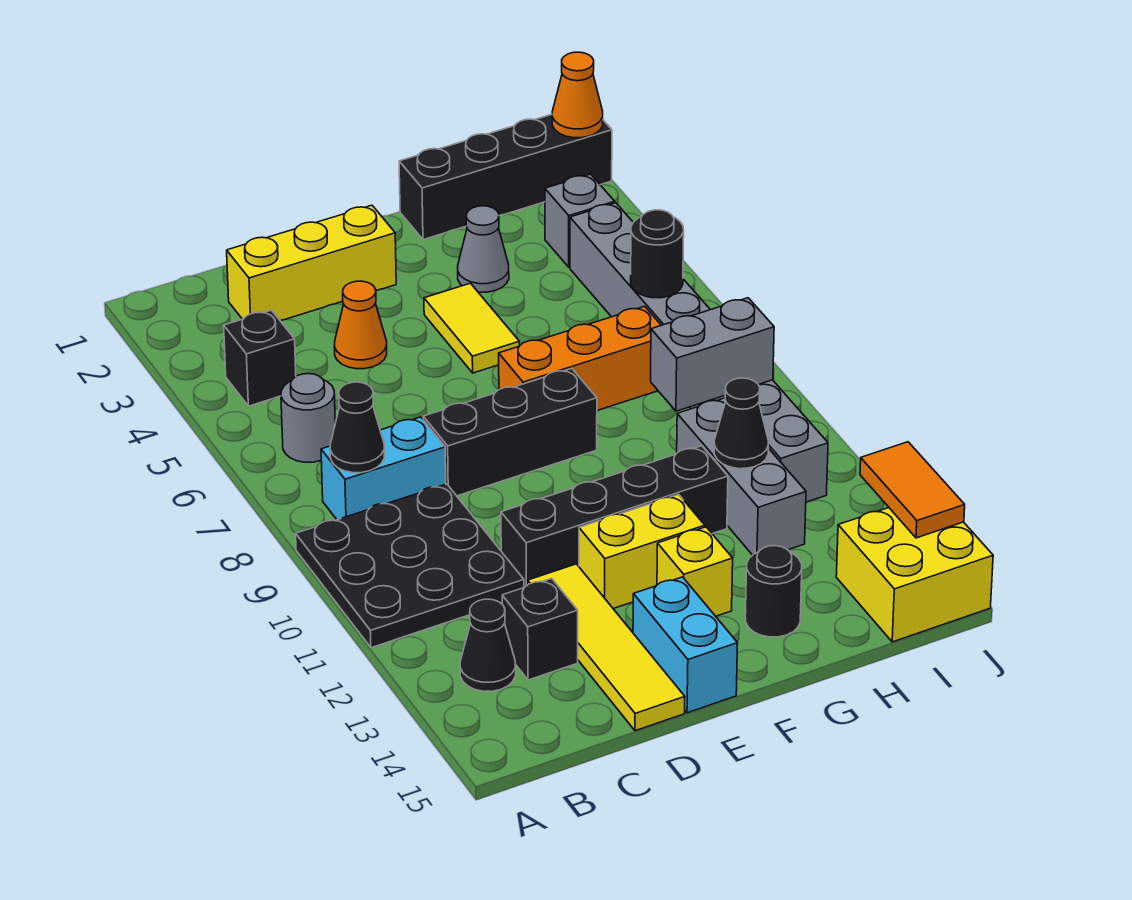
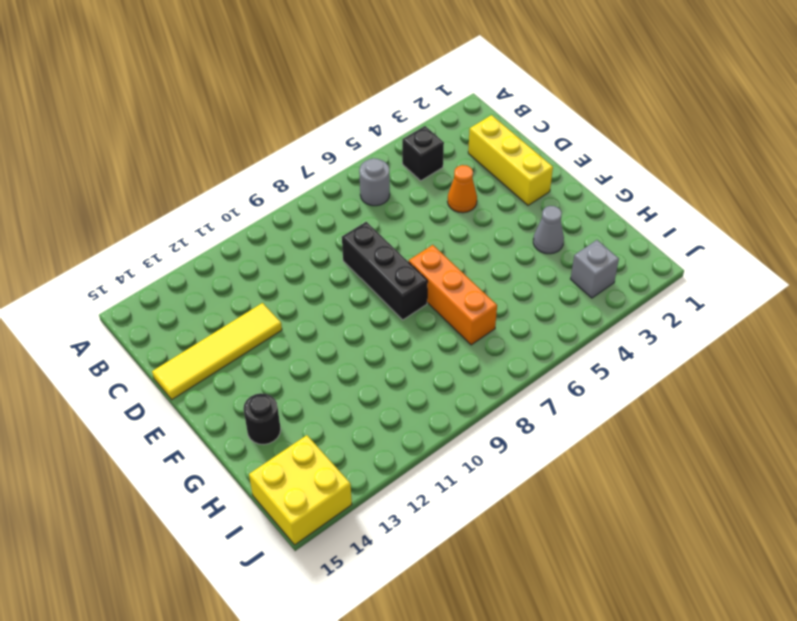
none -> black 3x3 plate [296,484,524,648]
none -> cyan 1x2 brick [321,417,446,520]
none -> black 1x1 cone [460,599,516,691]

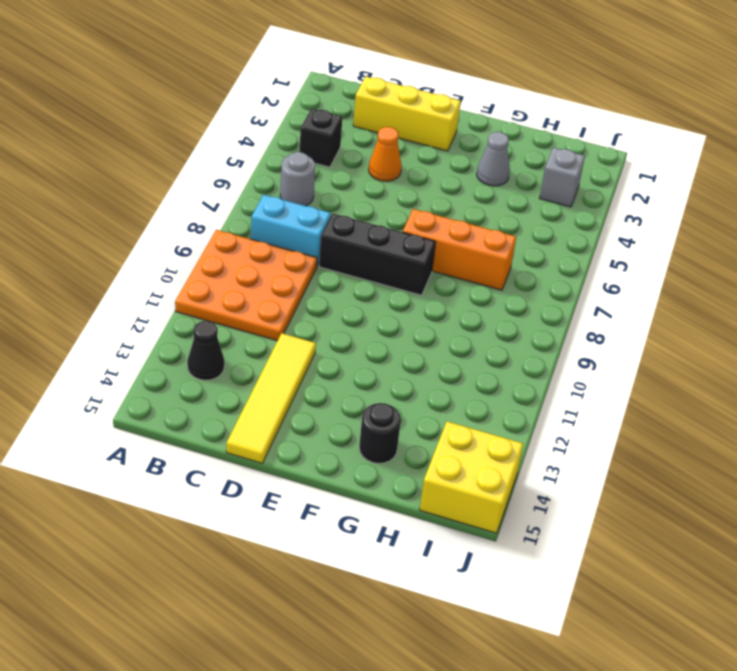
orange 3x3 plate [175,230,317,341] -> black 3x3 plate [296,484,524,648]
none -> black 1x1 brick [502,578,578,680]
none -> black 1x4 brick [501,446,728,587]
none -> yellow 1x2 brick [579,495,705,609]

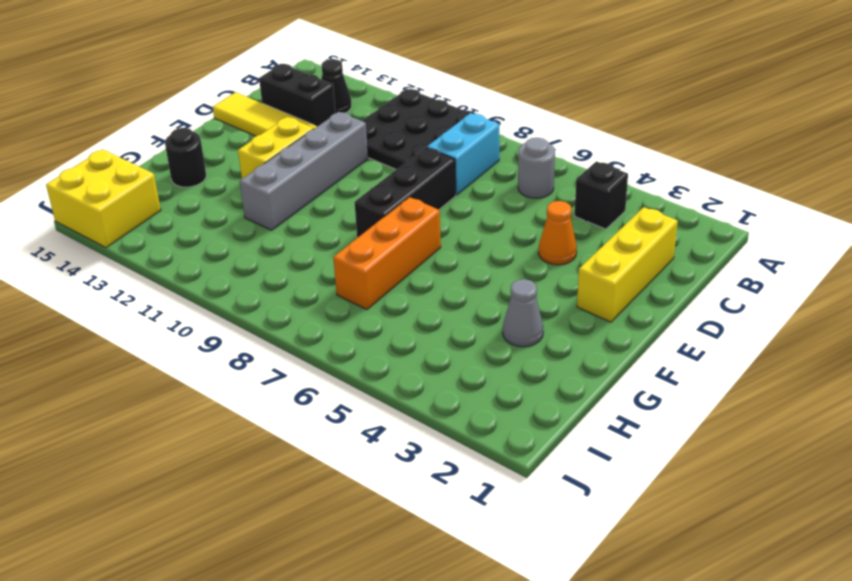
black 1x2 brick [259,64,336,126] -> black 1x1 brick [502,578,578,680]
grey 1x4 brick [240,112,368,230] -> black 1x4 brick [501,446,728,587]
none -> cyan 1x2 brick [633,577,738,713]
none -> yellow 1x2 tile [424,283,519,373]
none -> yellow 1x1 brick [657,527,733,616]

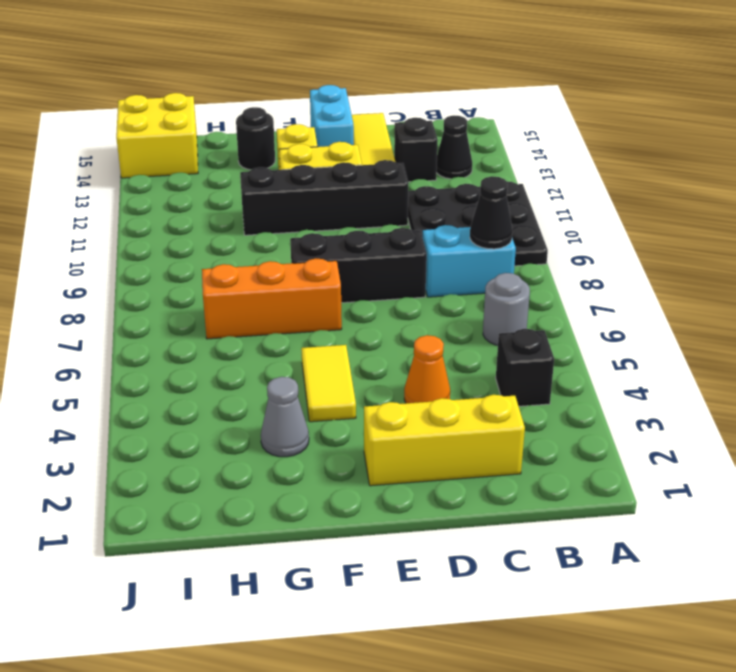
none -> black 1x4 brick [399,114,612,240]
none -> grey 1x3 brick [677,398,806,555]
none -> grey 1x1 brick [545,174,615,267]

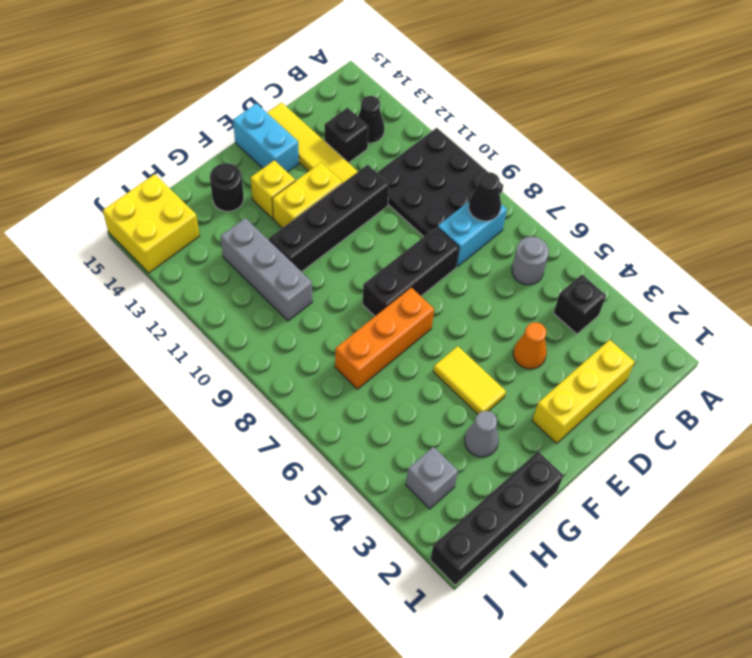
none -> grey 1x8 brick [570,203,828,502]
none -> grey 1x2 brick [651,298,774,411]
none -> black 1x1 cone [714,378,768,469]

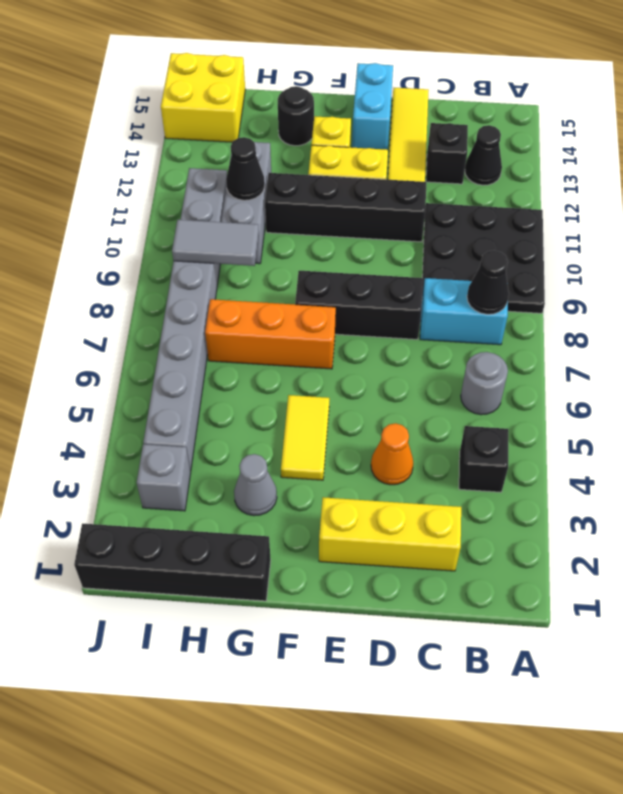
grey 1x2 tile [172,220,259,266] -> grey 1x2 brick [651,298,774,411]
none -> black 1x1 round brick [631,210,684,298]
none -> orange 1x1 cone [552,52,603,138]
none -> orange 1x2 tile [860,442,965,538]

